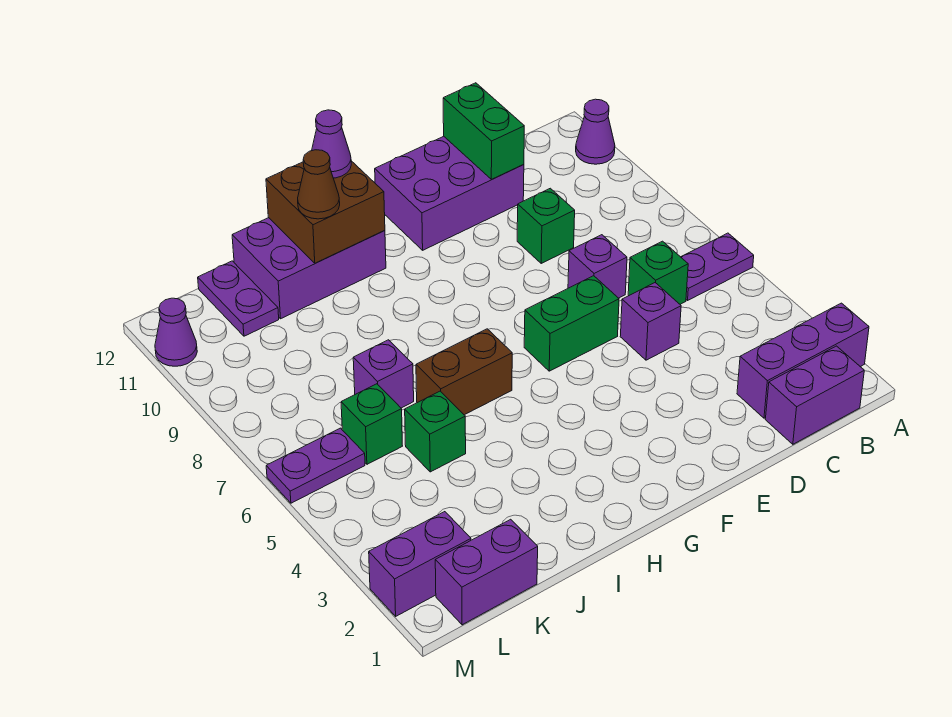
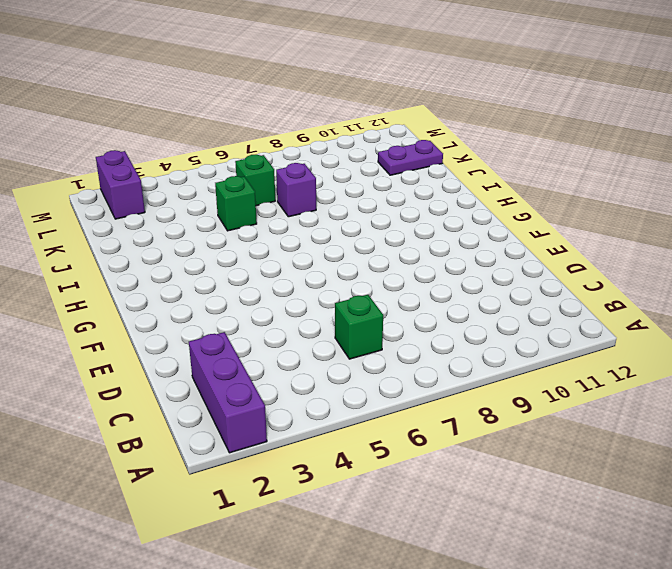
none -> purple 1x2 plate [681,233,754,300]
none -> purple 1x1 cone [576,99,615,164]
none -> purple 1x2 brick [765,346,864,444]

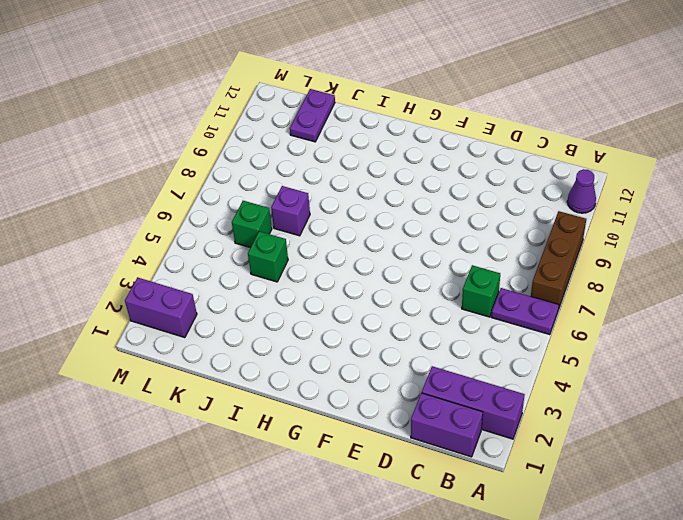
brown 1x3 brick [531,211,586,310] -> none
none -> purple 1x1 brick [620,283,681,360]
none -> purple 1x1 brick [568,235,627,298]
none -> green 1x1 brick [517,188,575,263]

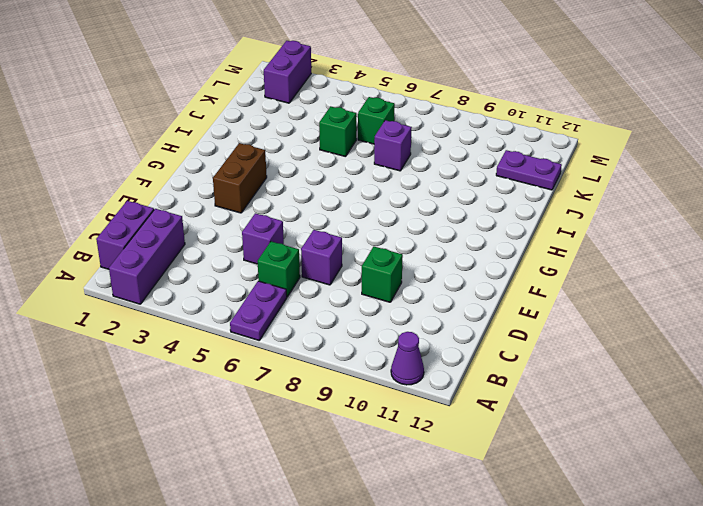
brown 1x2 brick [213,143,267,213] -> brown 1x2 brick moved to [416,329,512,415]
none -> purple 2x3 brick [375,136,524,250]
none -> green 1x2 brick [524,276,619,371]
none -> purple 2x3 brick [232,218,386,319]

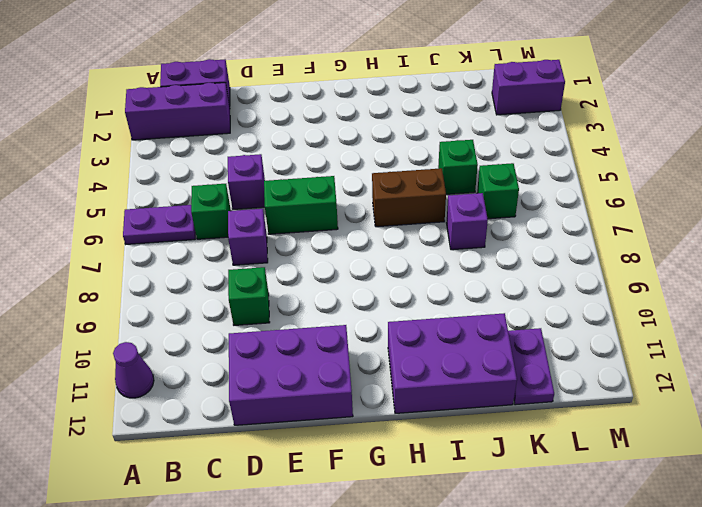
none -> purple 1x2 brick [435,519,538,625]
none -> purple 1x2 plate [266,428,365,503]
none -> purple 1x1 cone [155,298,197,366]

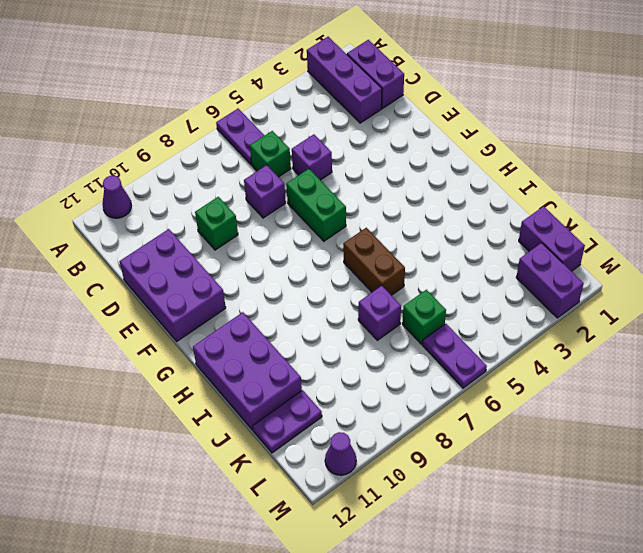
none -> green 1x1 brick [405,391,466,472]
none -> green 1x2 brick [443,83,524,179]
none -> brown 2x2 brick [266,161,385,263]

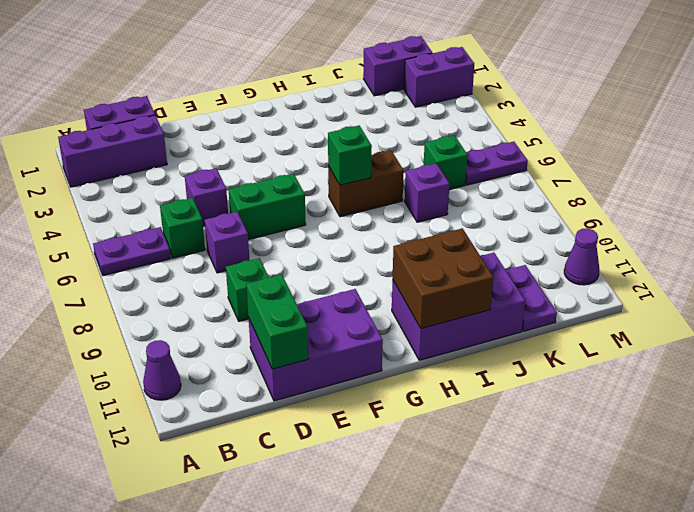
green 1x1 brick [328,126,372,185] -> green 1x1 brick moved to [405,391,466,472]
none -> purple 1x1 cone [312,110,351,178]
none -> brown 1x1 cone [298,150,340,219]

